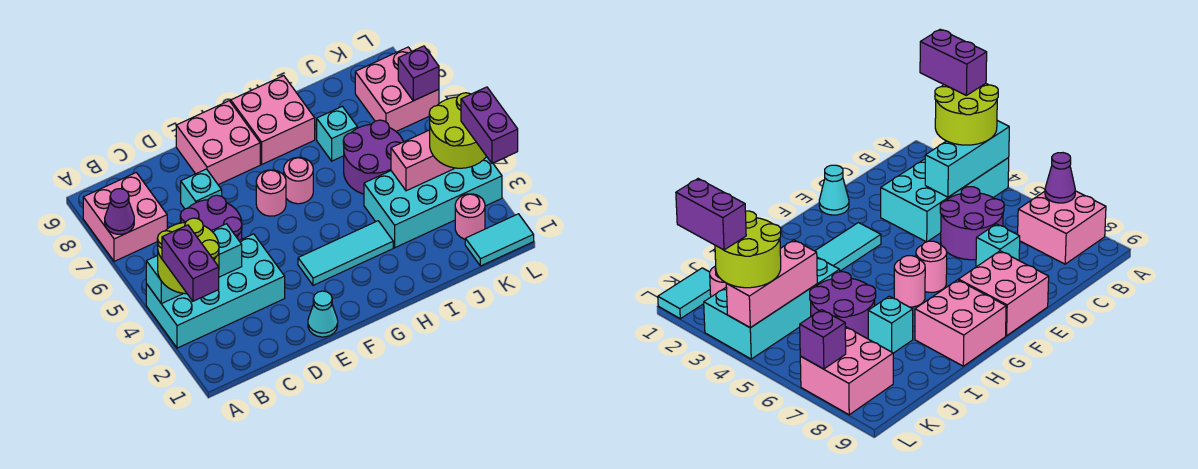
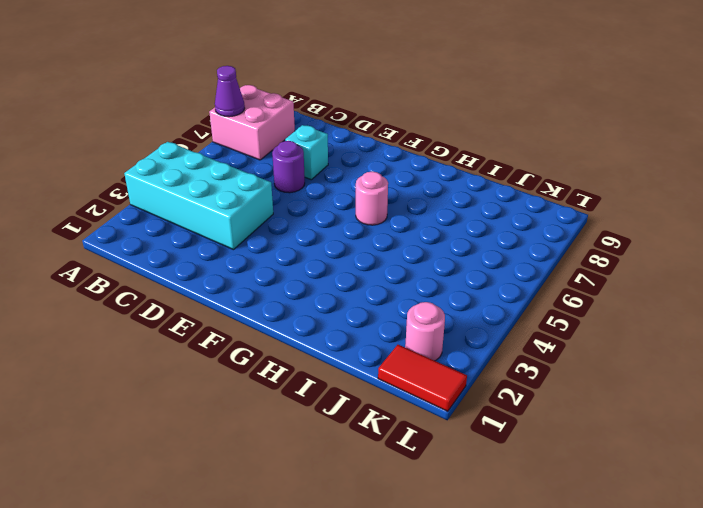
purple 1x1 round brick [272,141,305,193] -> purple 2x2 round brick [180,195,242,240]
red 1x2 tile [378,345,467,411] -> cyan 1x2 tile [465,214,534,266]
none -> cyan 1x1 cone [308,291,338,337]
none -> pink 2x2 brick [176,101,260,185]
none -> cyan 1x3 tile [298,221,393,285]

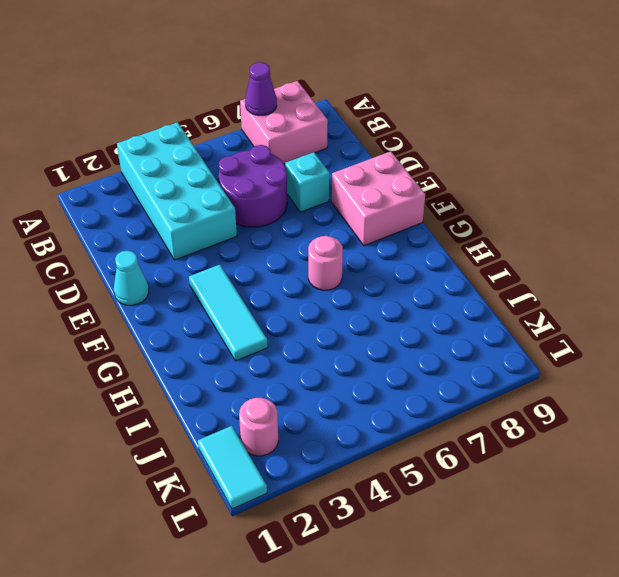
none -> pink 1x1 round brick [256,170,286,216]
none -> pink 2x2 brick [231,76,315,164]
none -> cyan 2x4 brick [364,156,502,248]

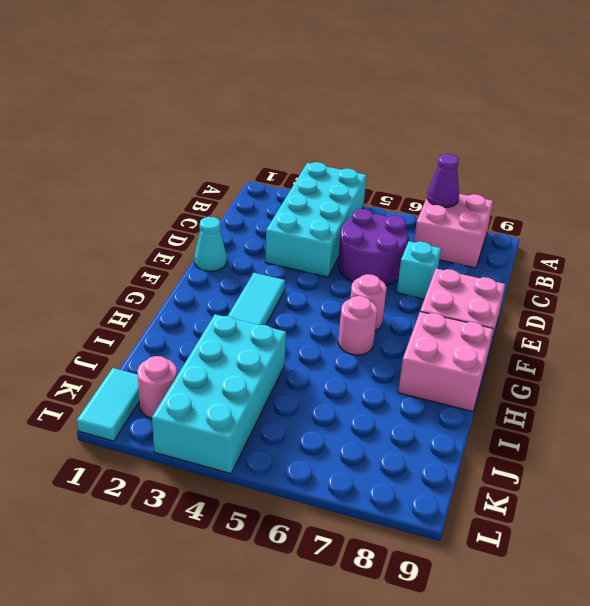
none -> purple 2x2 round brick [343,120,403,194]
none -> cyan 1x1 brick [317,106,357,161]
none -> pink 2x2 brick [355,47,439,131]

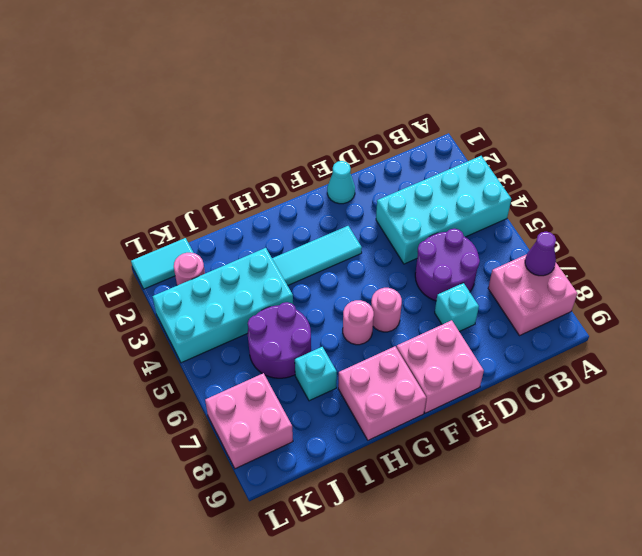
none -> cyan 1x3 brick [146,224,242,304]
none -> pink 1x3 brick [391,130,455,191]
none -> purple 1x1 brick [398,46,439,101]

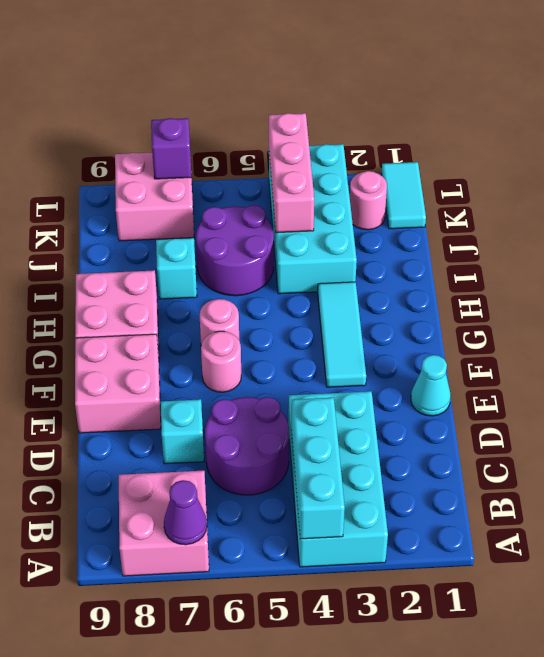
none -> lime 2x2 round brick [157,218,219,294]
none -> lime 2x2 round brick [429,93,486,168]
none -> purple 1x2 brick [162,225,219,301]

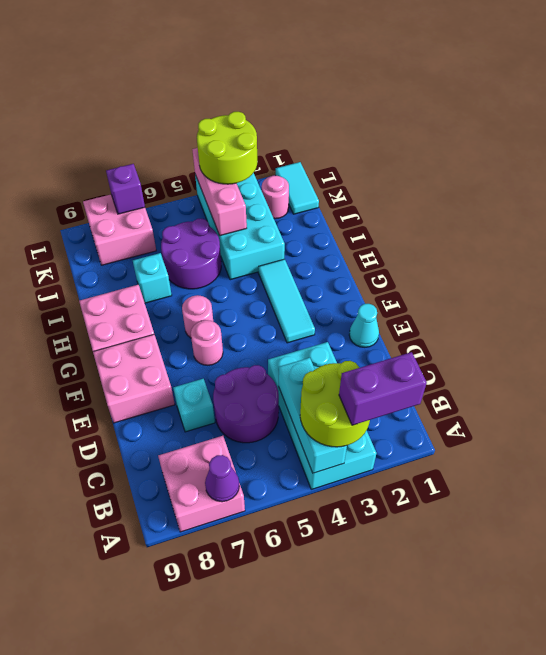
none -> purple 1x2 brick [461,87,518,163]

